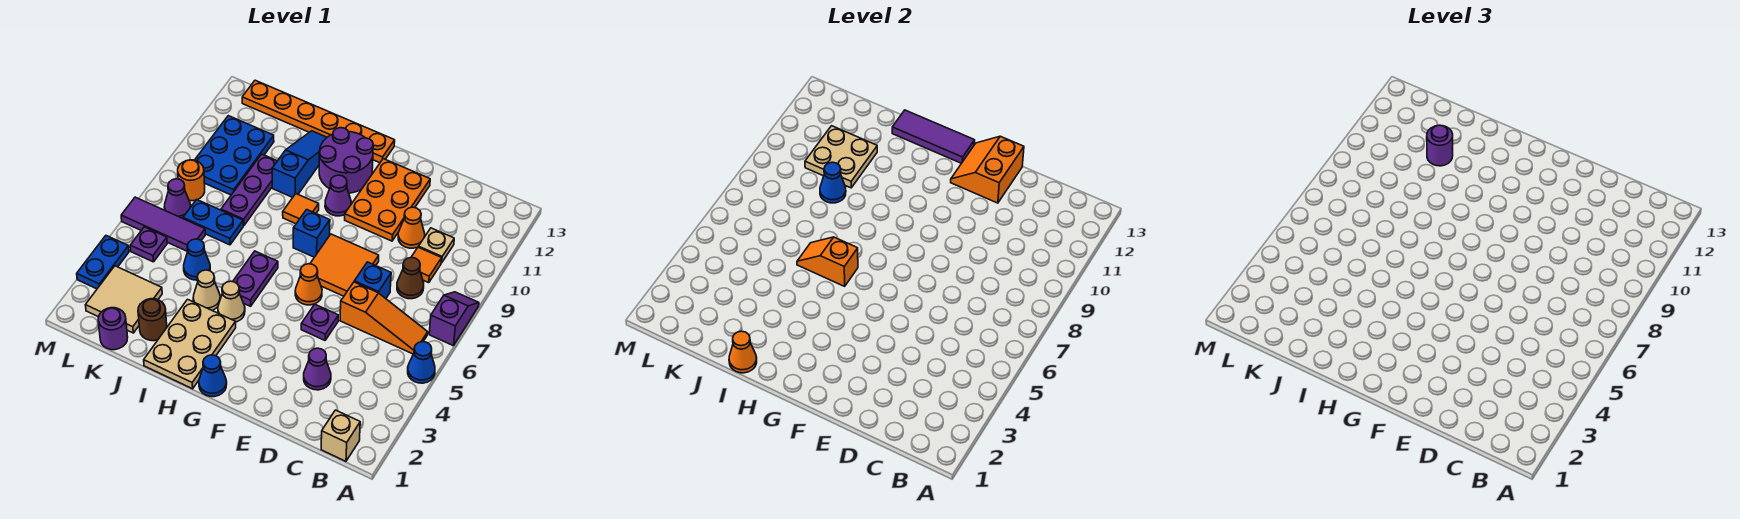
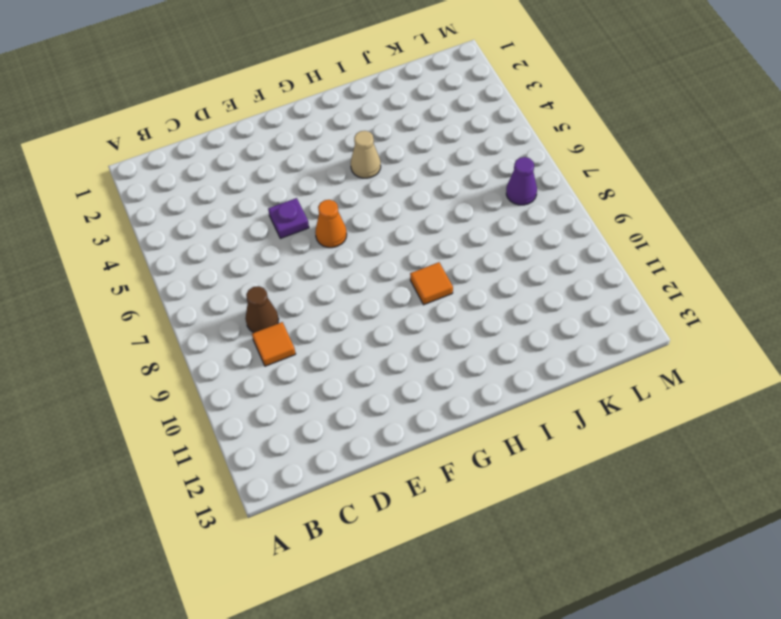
none -> blue 1x1 cone [408,342,435,383]
none -> purple 1x2 slope [429,292,479,346]
none -> tan 1x1 brick [321,410,360,461]
none -> orange 1x3 slope [340,282,428,354]

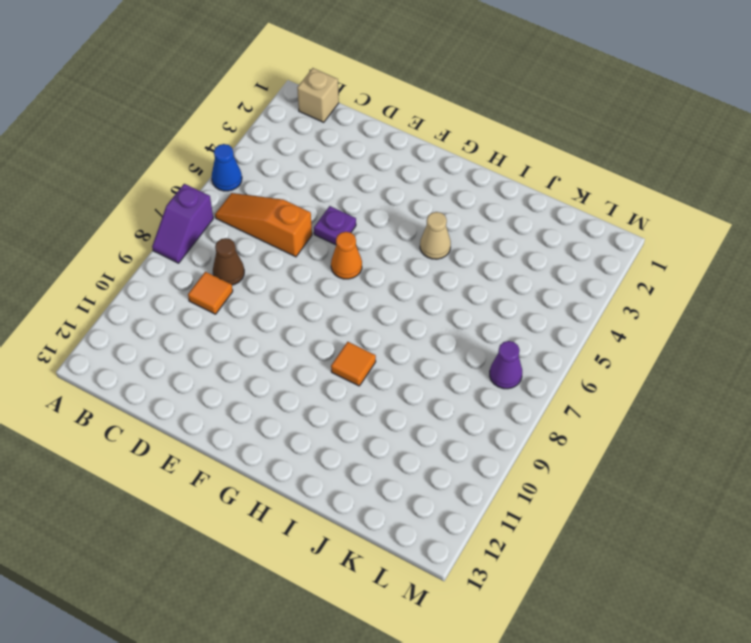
none -> tan 1x1 plate [419,228,454,263]
none -> purple 1x1 cone [304,348,331,390]
none -> blue 1x1 brick [354,262,391,298]
none -> orange 1x1 cone [398,207,425,248]

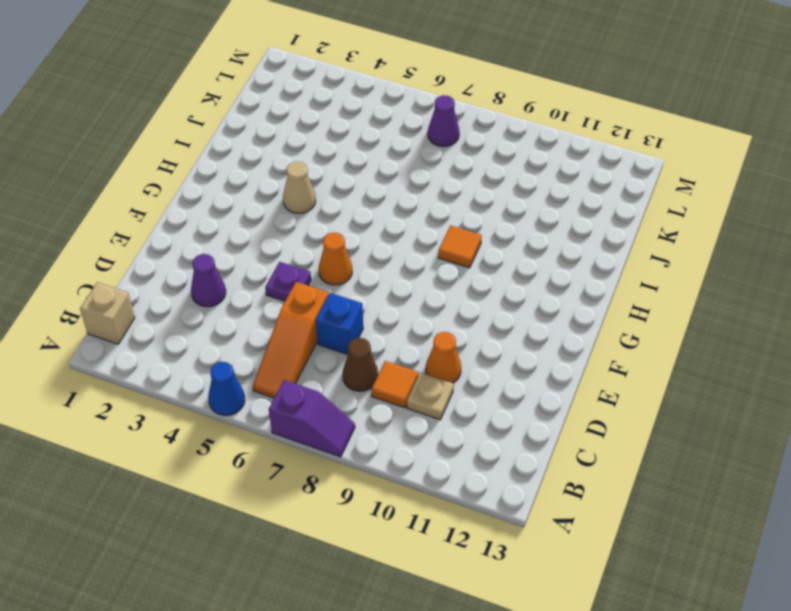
none -> orange 2x2 tile [310,234,379,296]
none -> orange 2x3 plate [345,159,430,241]
none -> blue 1x1 cone [199,355,227,397]
none -> blue 1x1 brick [293,210,330,257]

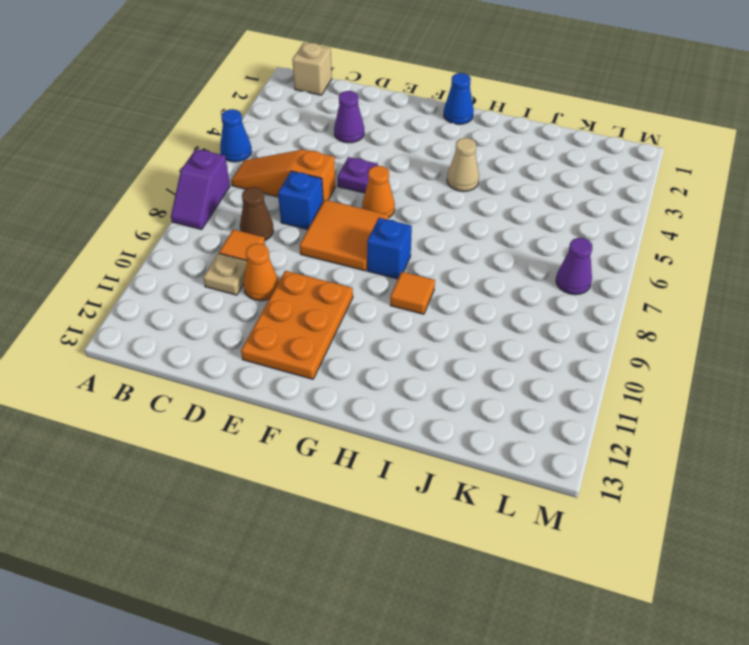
none -> purple 1x1 cone [325,175,351,216]
none -> purple 2x2 round brick [319,128,373,193]
none -> orange 1x6 plate [242,80,395,163]
none -> tan 2x3 plate [144,299,236,389]

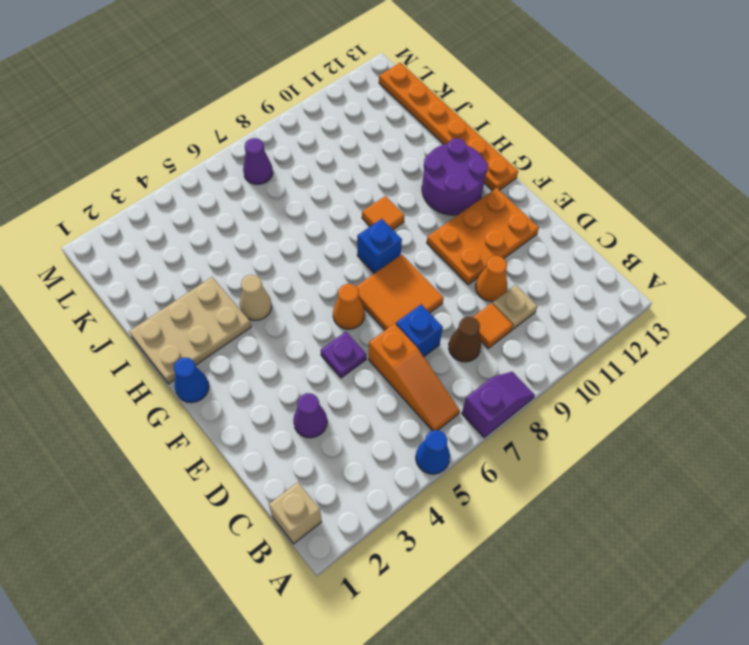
none -> purple 1x1 cone [325,175,351,216]
none -> purple 1x2 plate [233,251,278,306]
none -> tan 1x1 cone [193,270,220,311]
none -> blue 1x3 slope [272,131,327,197]

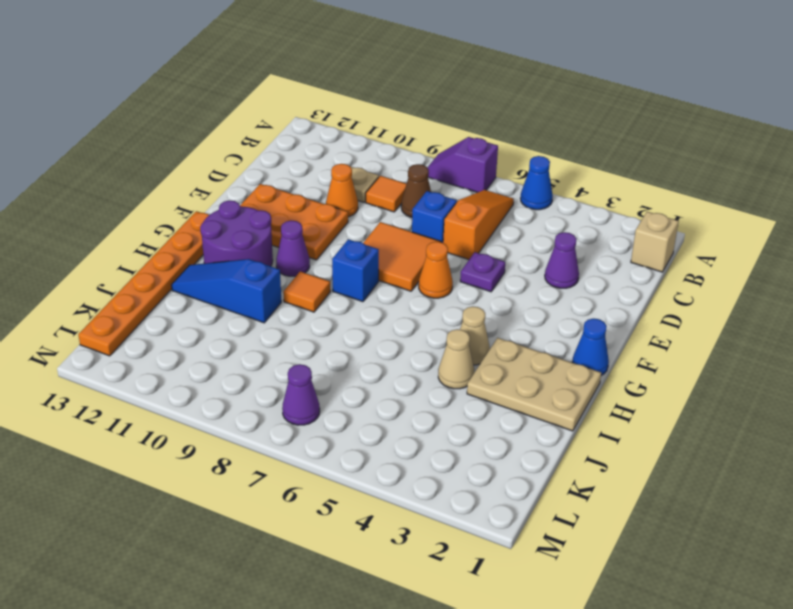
none -> purple 1x2 plate [233,251,278,306]
none -> brown 1x1 round brick [138,299,167,341]
none -> blue 1x1 cone [184,239,210,280]
none -> blue 1x2 plate [183,200,243,245]

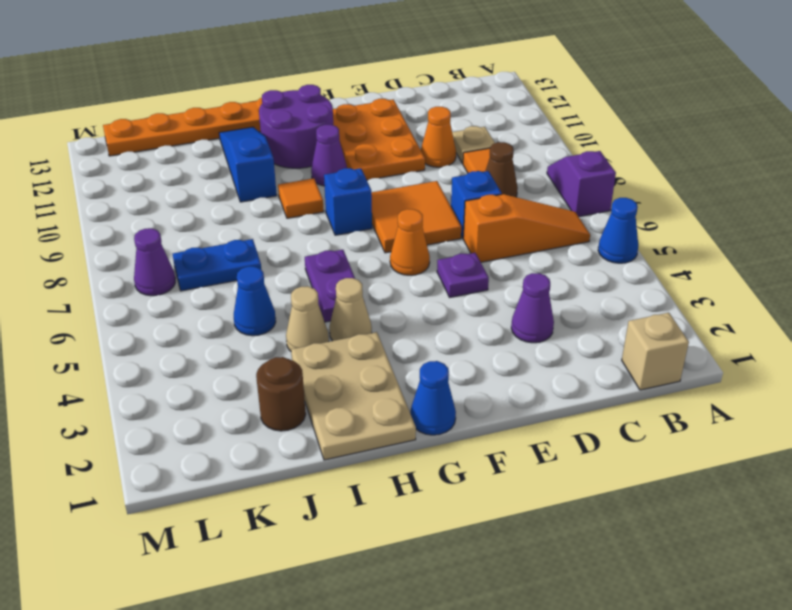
none -> purple 1x3 plate [221,154,277,226]
none -> purple 1x1 round brick [98,308,128,350]
none -> tan 2x2 tile [86,266,162,333]
none -> purple 1x3 tile [121,197,205,251]

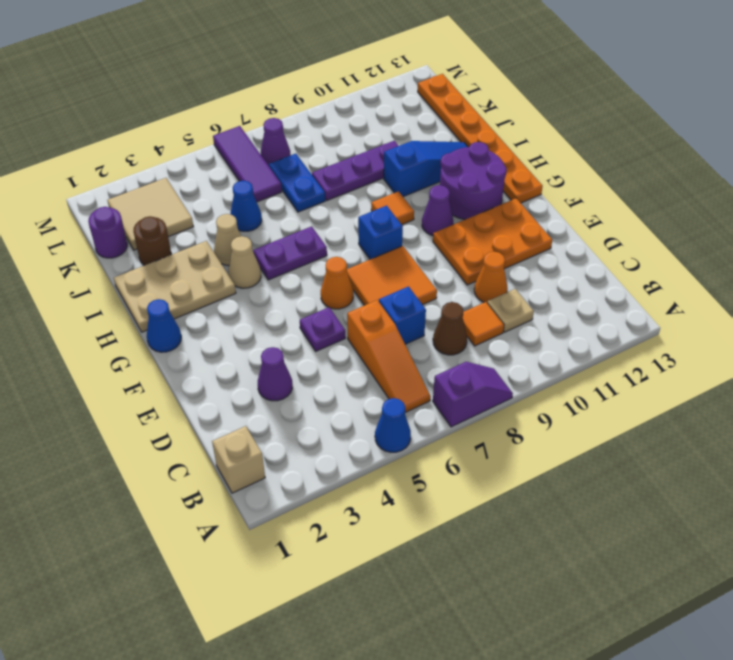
none -> blue 2x3 plate [195,116,274,195]
none -> purple 1x1 plate [130,227,167,262]
none -> orange 1x1 round brick [178,160,205,201]
none -> blue 1x2 plate [77,236,129,289]

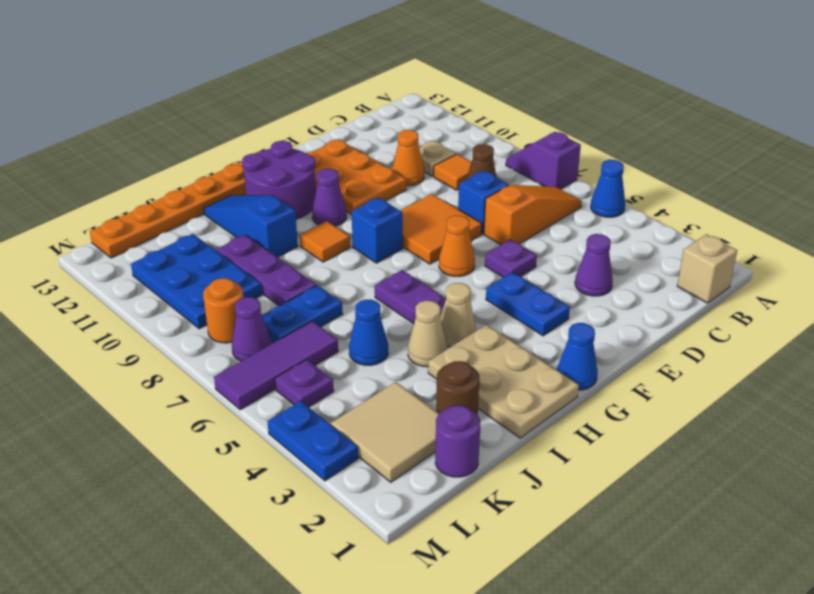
blue 1x2 plate [486,272,570,336] -> none
none -> orange 2x2 slope [951,136,1024,203]
none -> purple 1x3 tile [892,110,975,163]
none -> orange 1x2 slope [797,237,858,286]
none -> orange 1x1 cone [729,331,757,373]

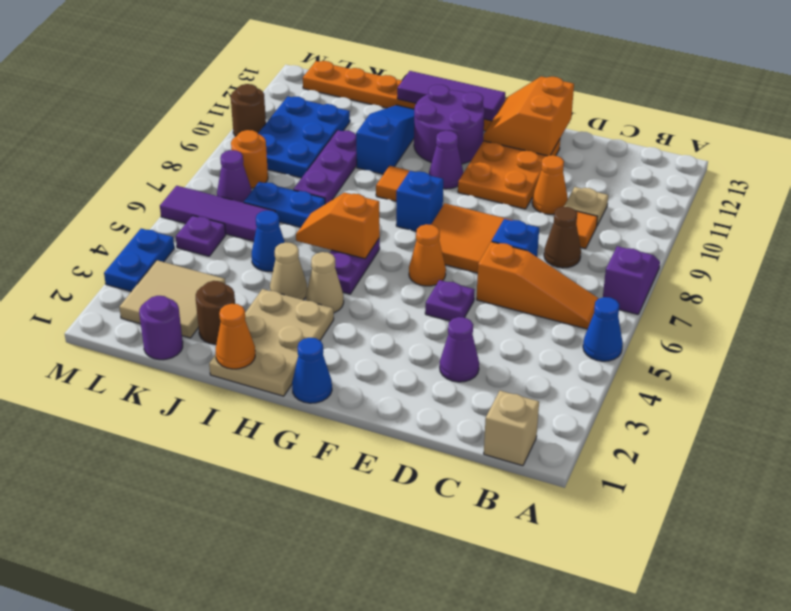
brown 1x1 round brick [231,84,266,136] -> none
none -> blue 1x1 cone [820,162,846,203]
none -> tan 2x2 plate [805,126,877,188]
none -> purple 1x1 round brick [1427,125,1453,166]

